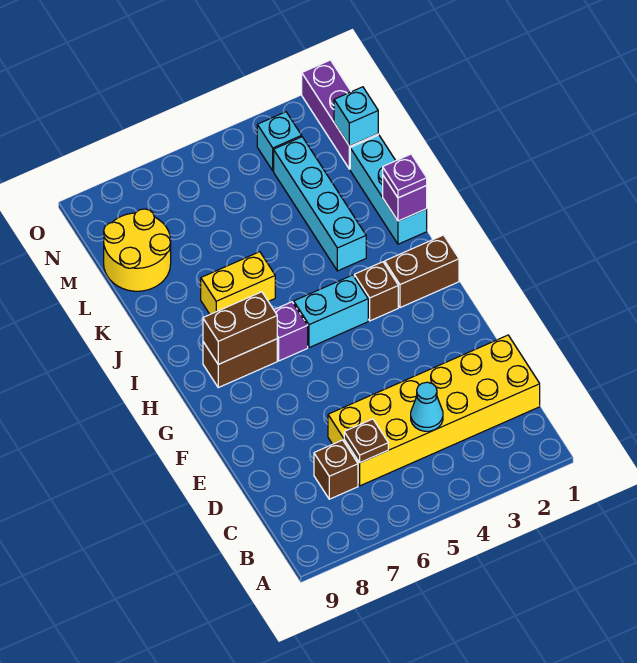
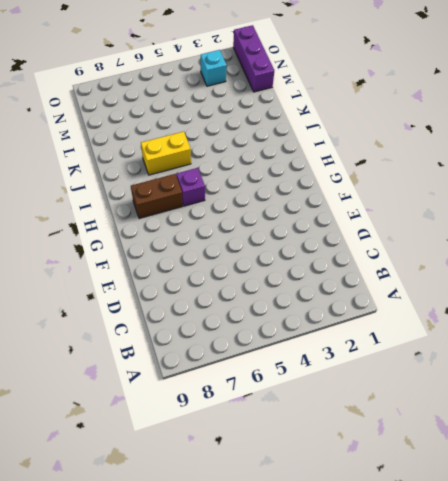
none -> yellow 2x6 brick [328,335,540,486]
none -> brown 1x1 brick [314,440,358,499]
none -> brown 1x2 brick [385,235,459,308]

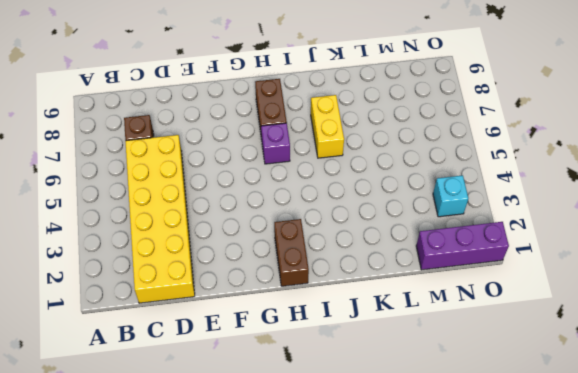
none -> brown 1x1 brick [354,262,398,321]
none -> cyan 1x2 brick [294,275,368,348]
none -> cyan 1x3 brick [350,135,427,244]

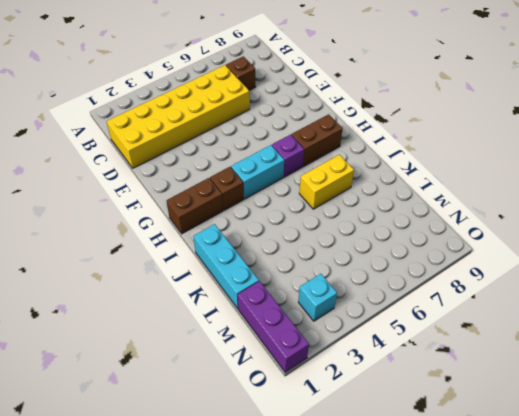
none -> cyan 1x4 brick [274,137,366,271]
none -> yellow 2x2 round brick [104,209,171,291]
none -> cyan 1x1 cone [411,382,443,431]

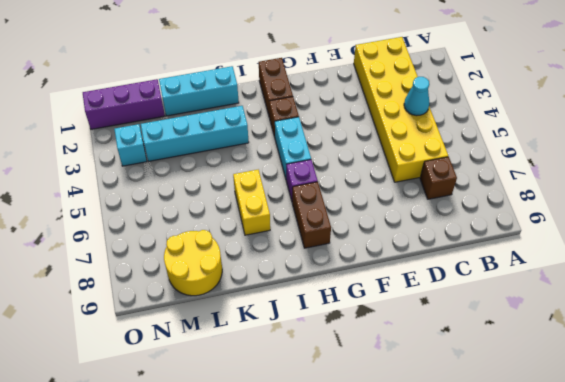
none -> brown 1x1 plate [344,419,388,463]
none -> brown 1x2 brick [203,292,277,364]
none -> purple 1x1 brick [383,176,427,221]

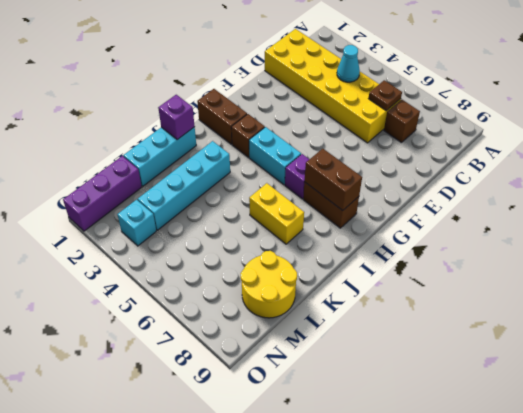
none -> cyan 1x1 brick [334,87,378,146]
none -> purple 1x1 plate [383,154,427,198]

